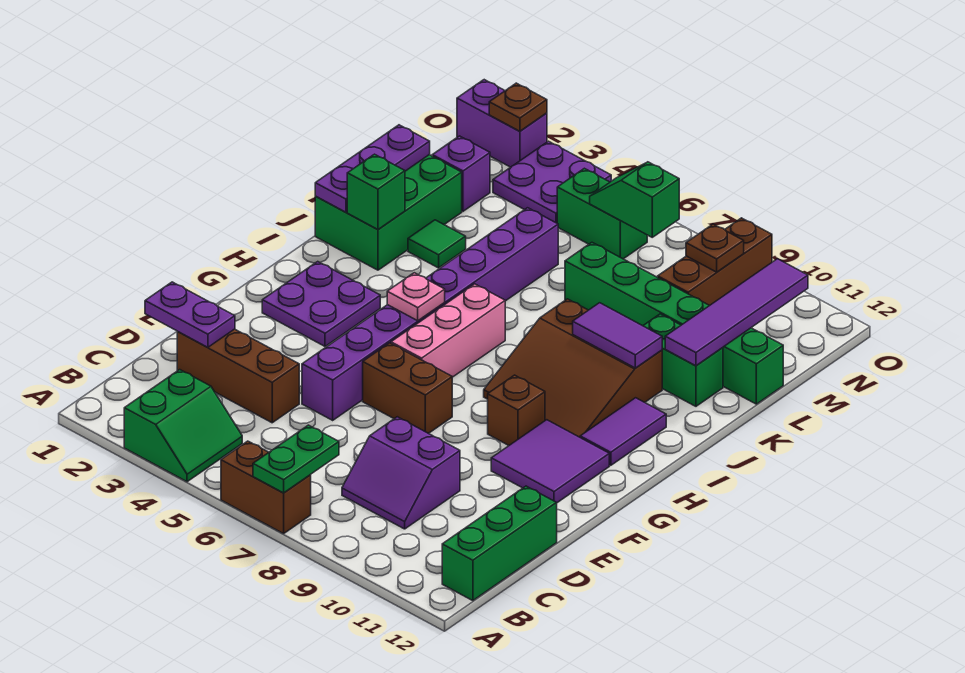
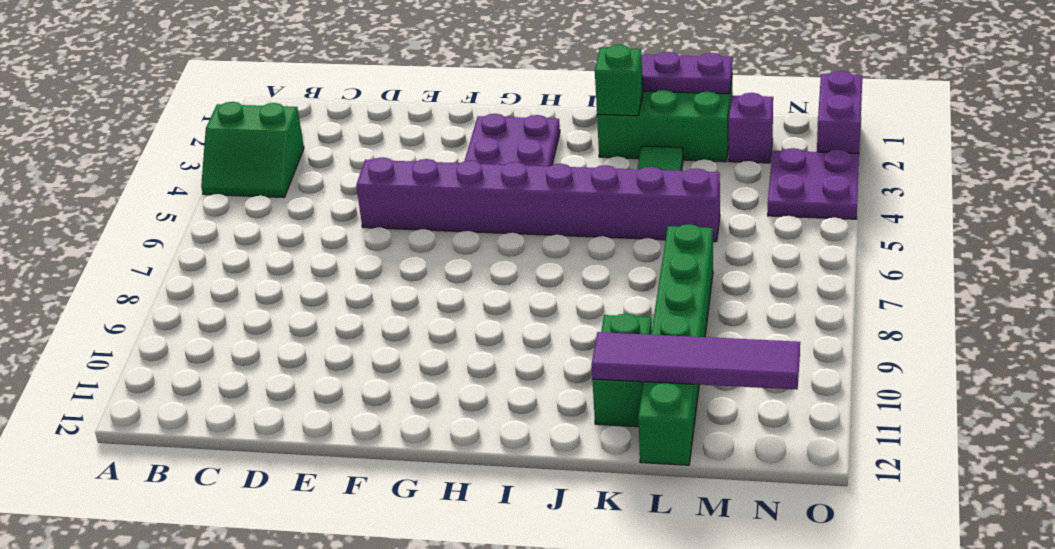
none -> brown 1x2 brick [221,441,311,534]
none -> green 1x3 brick [442,486,557,601]
none -> purple 2x2 slope [342,417,460,529]
none -> brown 1x3 brick [177,329,299,423]

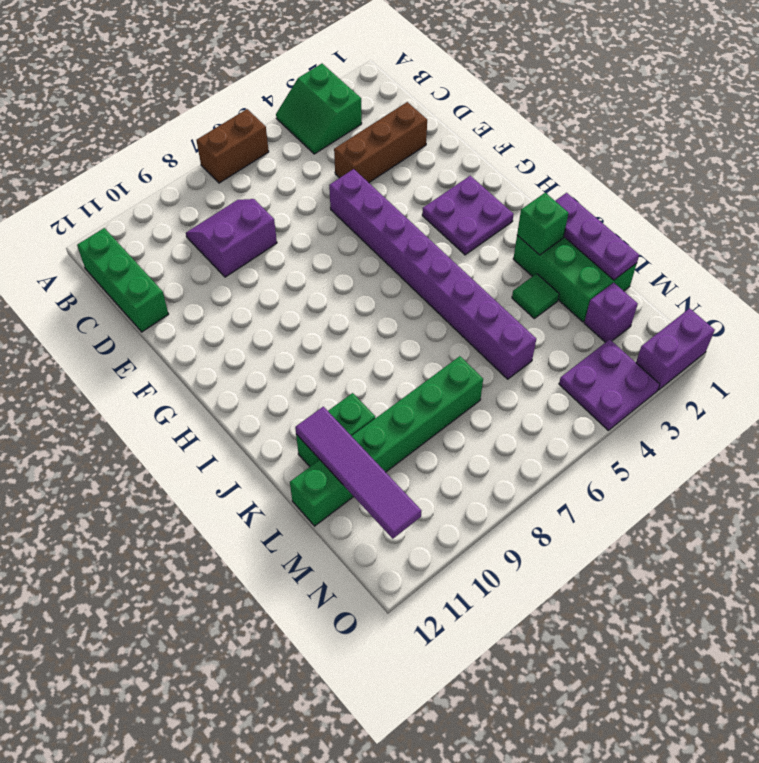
none -> brown 1x2 brick [363,343,452,434]
none -> purple 2x2 tile [491,420,609,503]
none -> pink 1x3 brick [391,284,505,377]
none -> brown 1x1 brick [488,375,545,445]

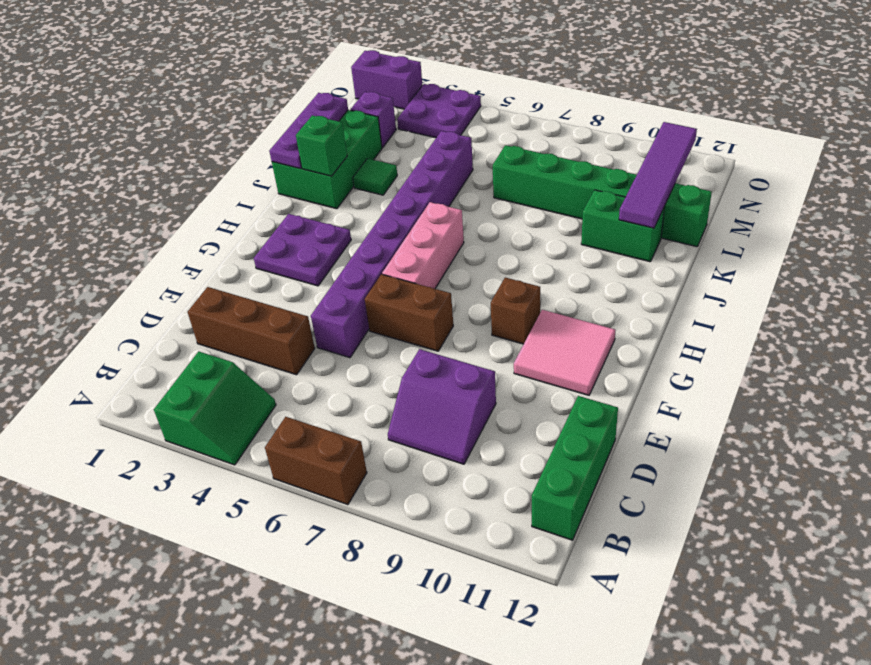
pink 2x2 tile [514,310,616,395] -> purple 2x2 tile [491,420,609,503]
none -> brown 3x3 slope [484,299,662,437]
none -> purple 1x2 tile [580,398,666,465]
none -> brown 1x3 brick [658,218,772,305]
none -> green 1x2 brick [557,168,647,259]

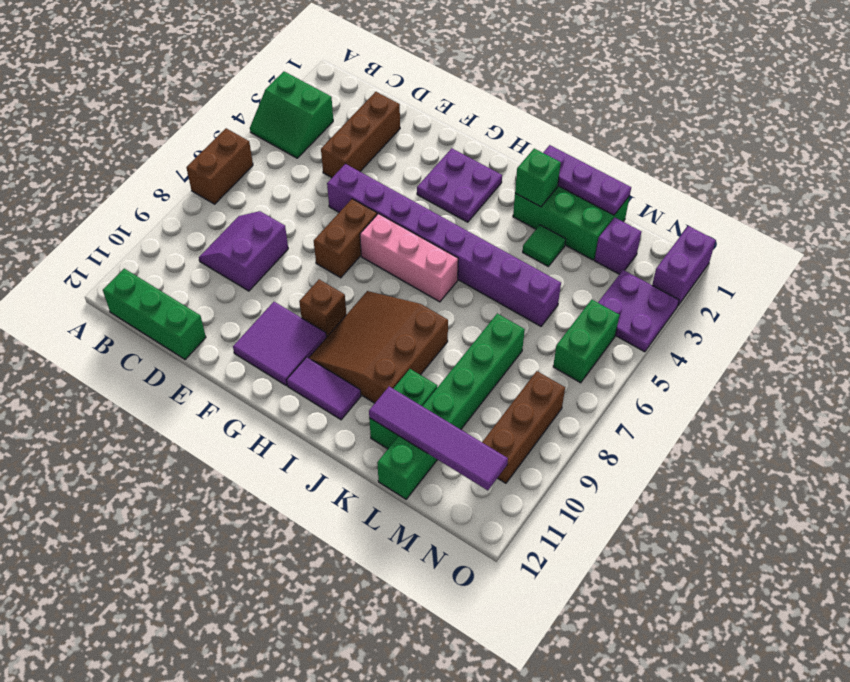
brown 1x3 brick [482,371,565,483] -> brown 1x3 brick turned to [658,218,772,305]
none -> green 1x2 plate [253,425,339,493]
none -> purple 1x2 plate [145,282,235,348]
none -> pink 1x1 plate [387,273,445,321]
none -> purple 1x2 tile [573,303,662,368]

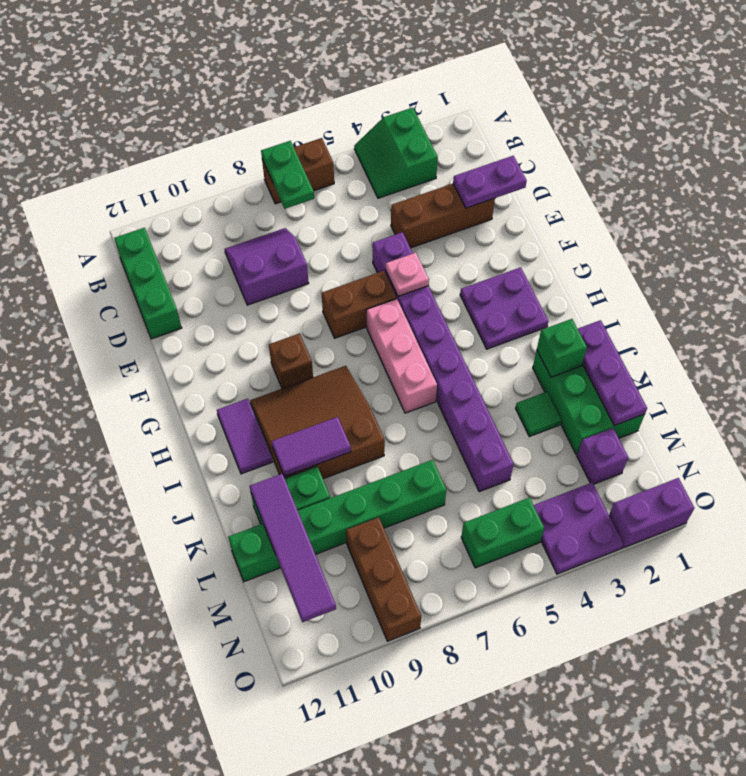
pink 1x1 plate [386,253,429,296] -> pink 1x1 plate moved to [387,273,445,321]
none -> purple 2x2 tile [491,420,609,503]
none -> green 1x2 slope [590,162,679,237]
none -> brown 1x1 plate [686,224,744,272]
none -> brown 1x1 plate [489,83,547,131]

